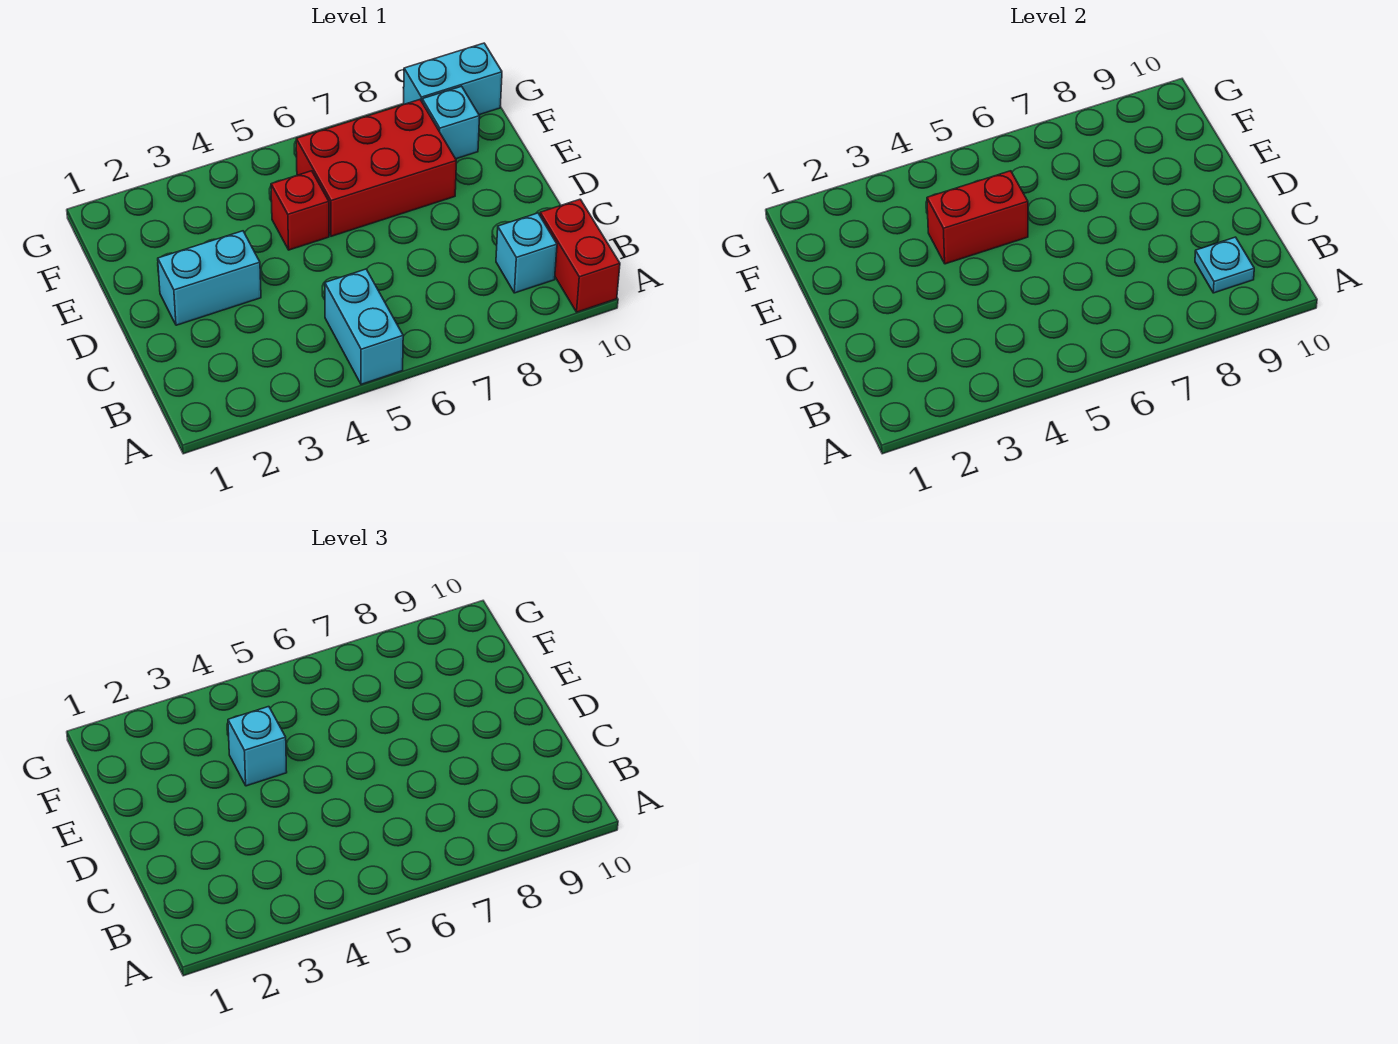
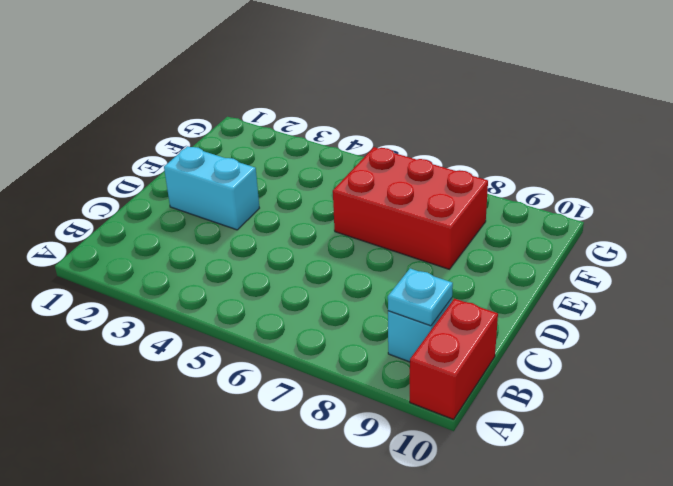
none -> cyan 1x2 brick [325,269,403,384]
none -> red 1x1 brick [271,171,329,250]

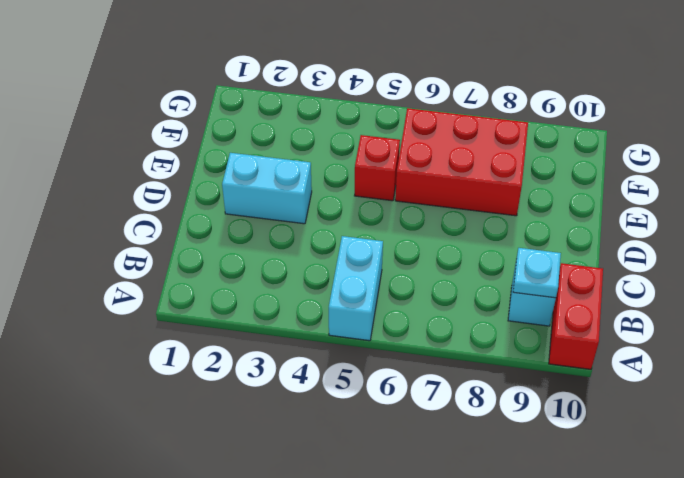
none -> cyan 1x1 brick [422,86,480,159]
none -> cyan 1x2 brick [404,43,502,115]

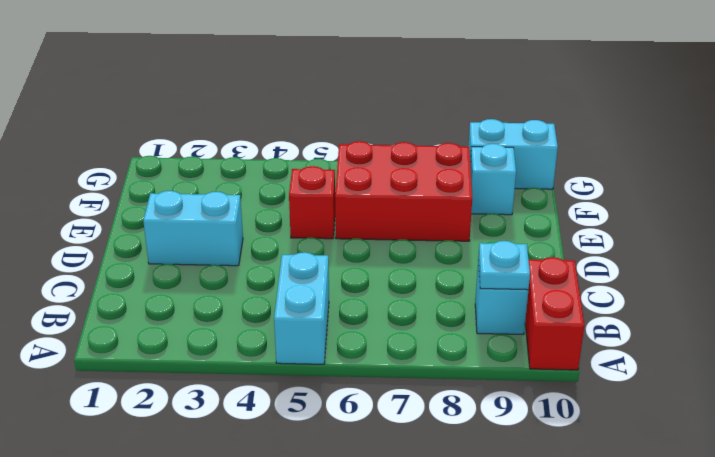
none -> red 1x2 brick [927,171,1028,264]
none -> cyan 1x1 brick [228,707,287,786]

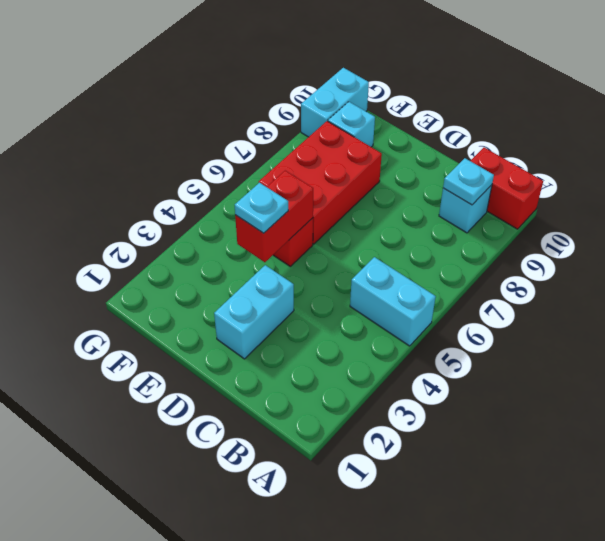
cyan 1x1 plate [235,183,288,233] -> cyan 1x1 brick [228,707,287,786]

